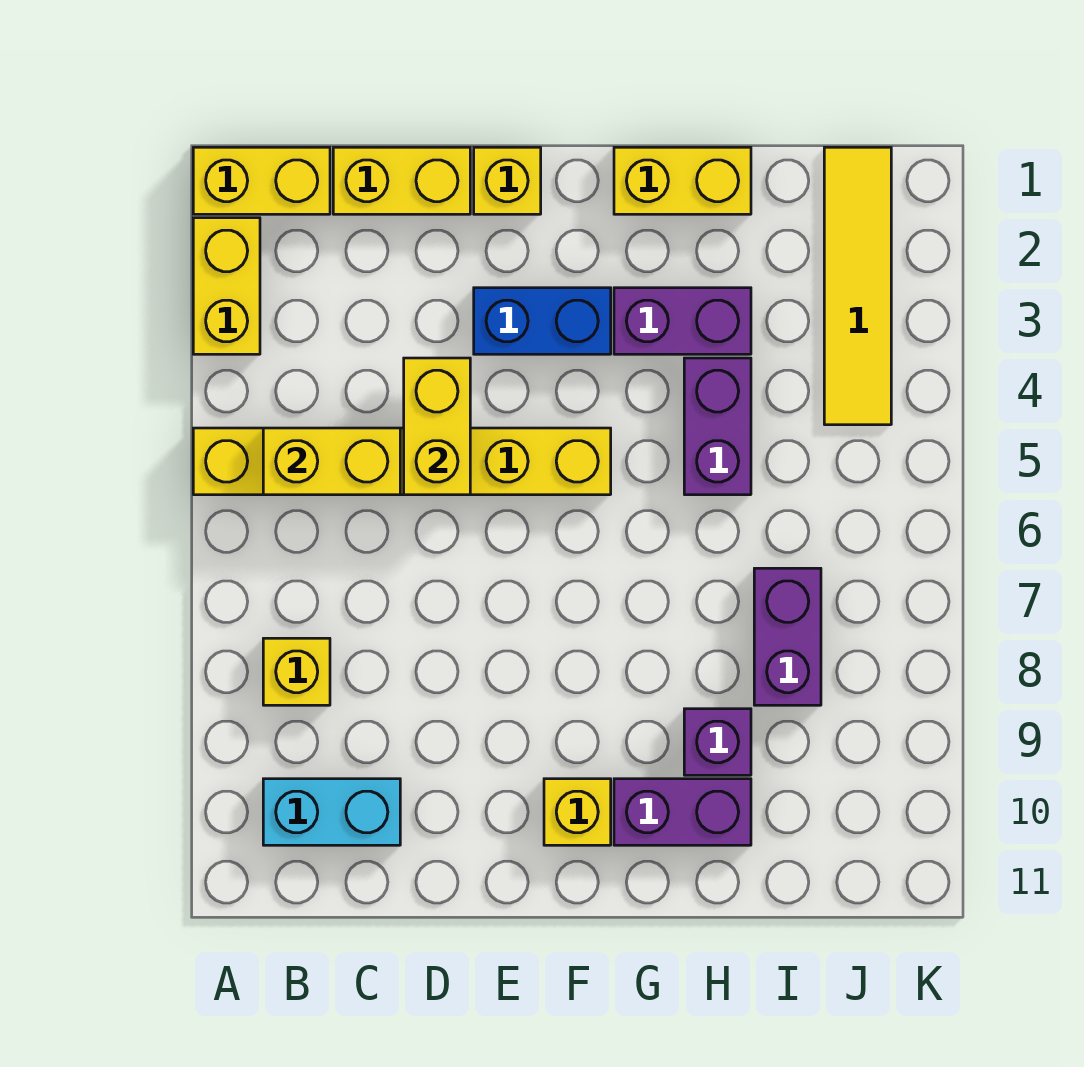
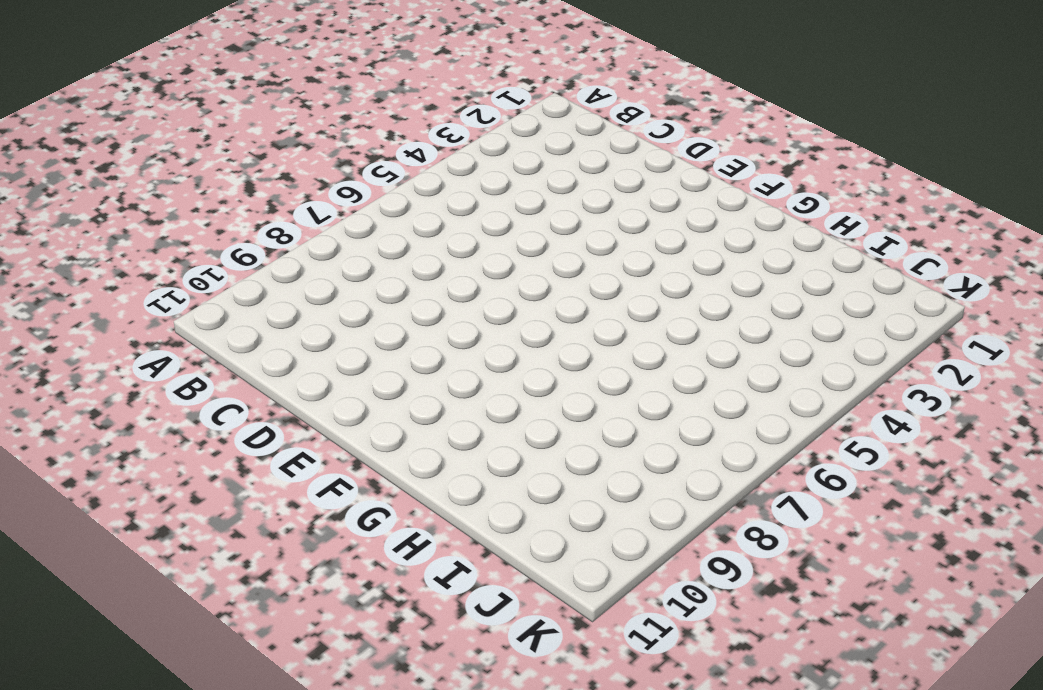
none -> yellow 1x2 brick [193,147,330,214]
none -> yellow 1x2 brick [193,218,260,354]
none -> yellow 1x6 brick [193,428,611,495]

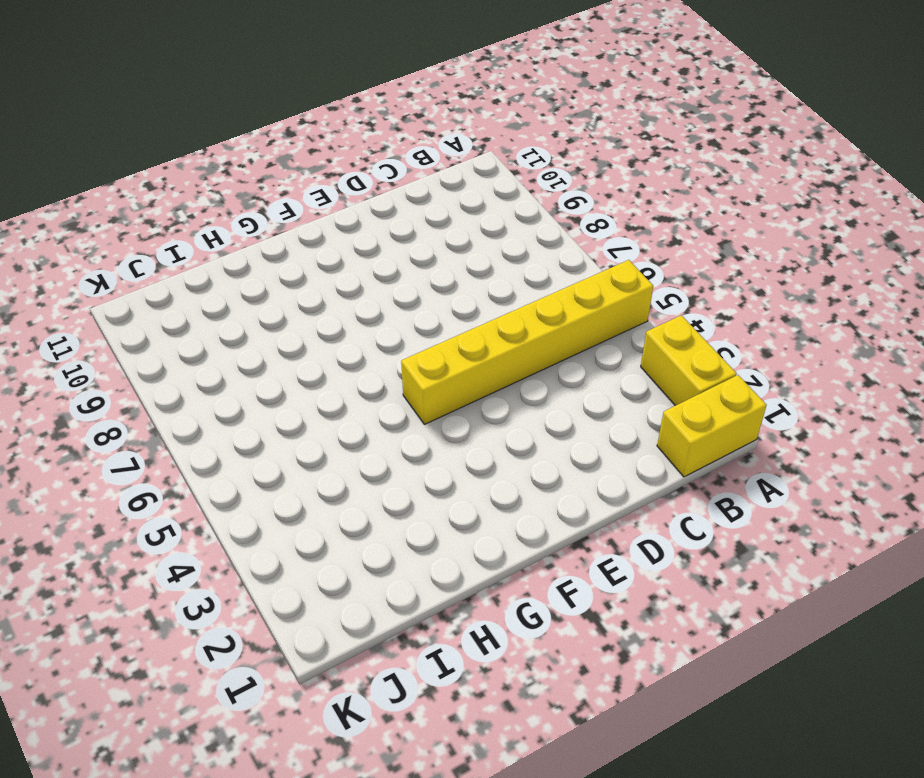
none -> yellow 1x1 brick [263,638,330,705]
none -> cyan 1x2 brick [263,779,400,845]
none -> yellow 1x2 brick [333,147,470,214]

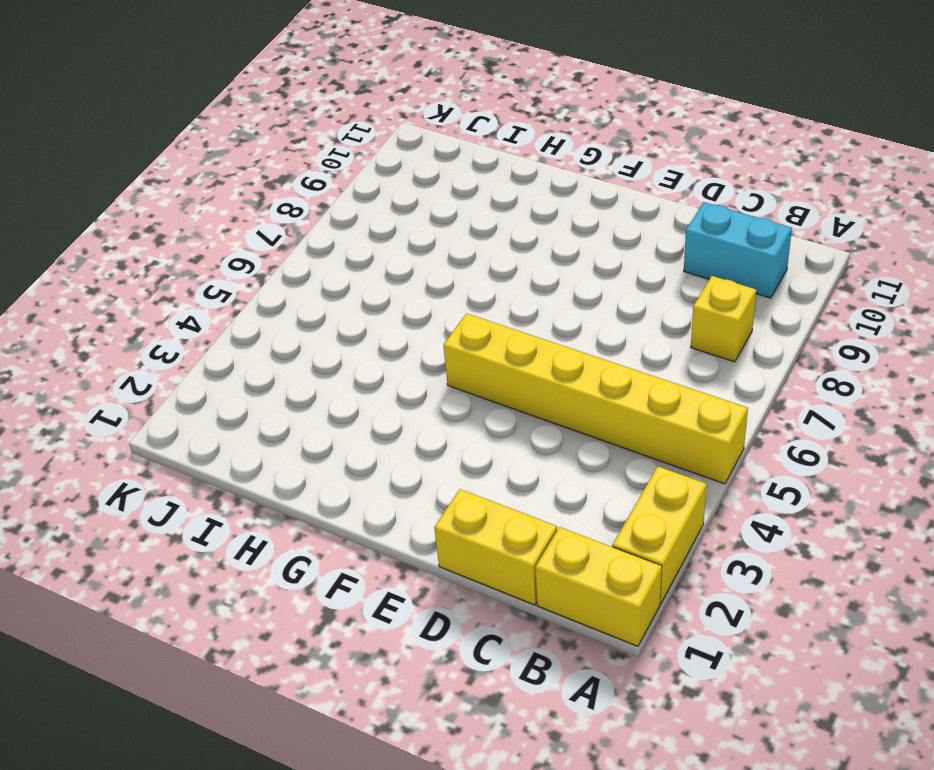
none -> yellow 1x1 brick [474,147,541,214]
none -> blue 1x2 brick [474,288,611,354]
none -> yellow 1x1 brick [544,779,611,845]

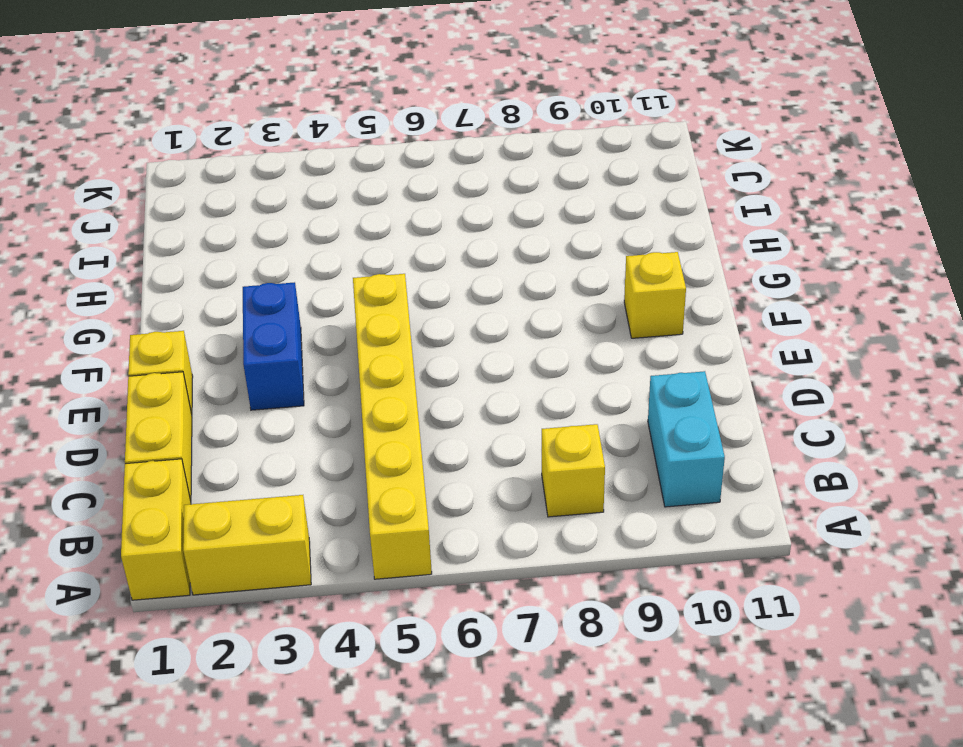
none -> yellow 1x2 brick [614,147,751,214]
none -> purple 1x2 brick [614,288,751,354]
none -> purple 1x2 brick [614,779,751,845]

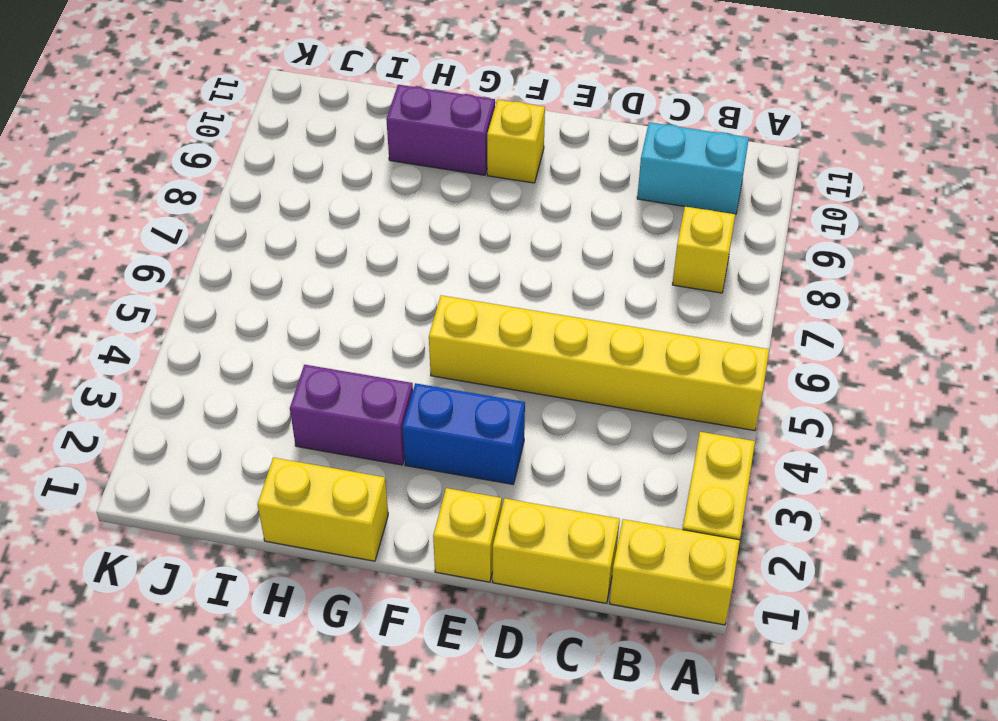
none -> purple 1x2 brick [684,358,751,495]
none -> purple 1x1 brick [684,709,751,775]
none -> purple 1x2 brick [754,568,821,705]

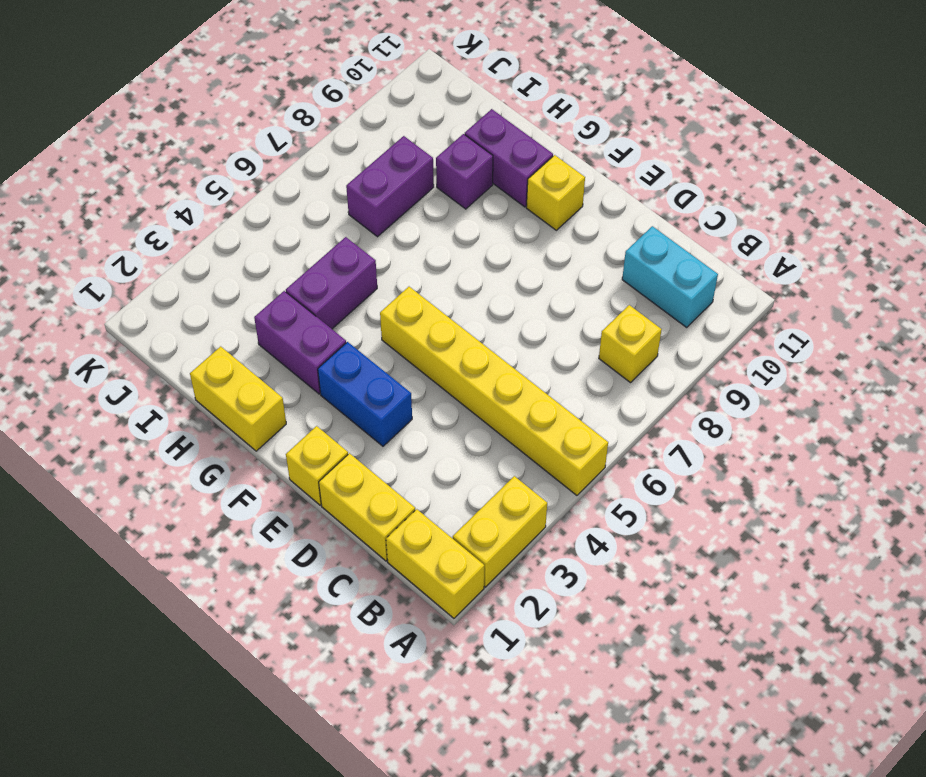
none -> yellow 1x4 tile [824,147,891,425]
none -> yellow 1x2 brick [263,428,400,495]
none -> yellow 1x2 brick [404,358,470,495]

